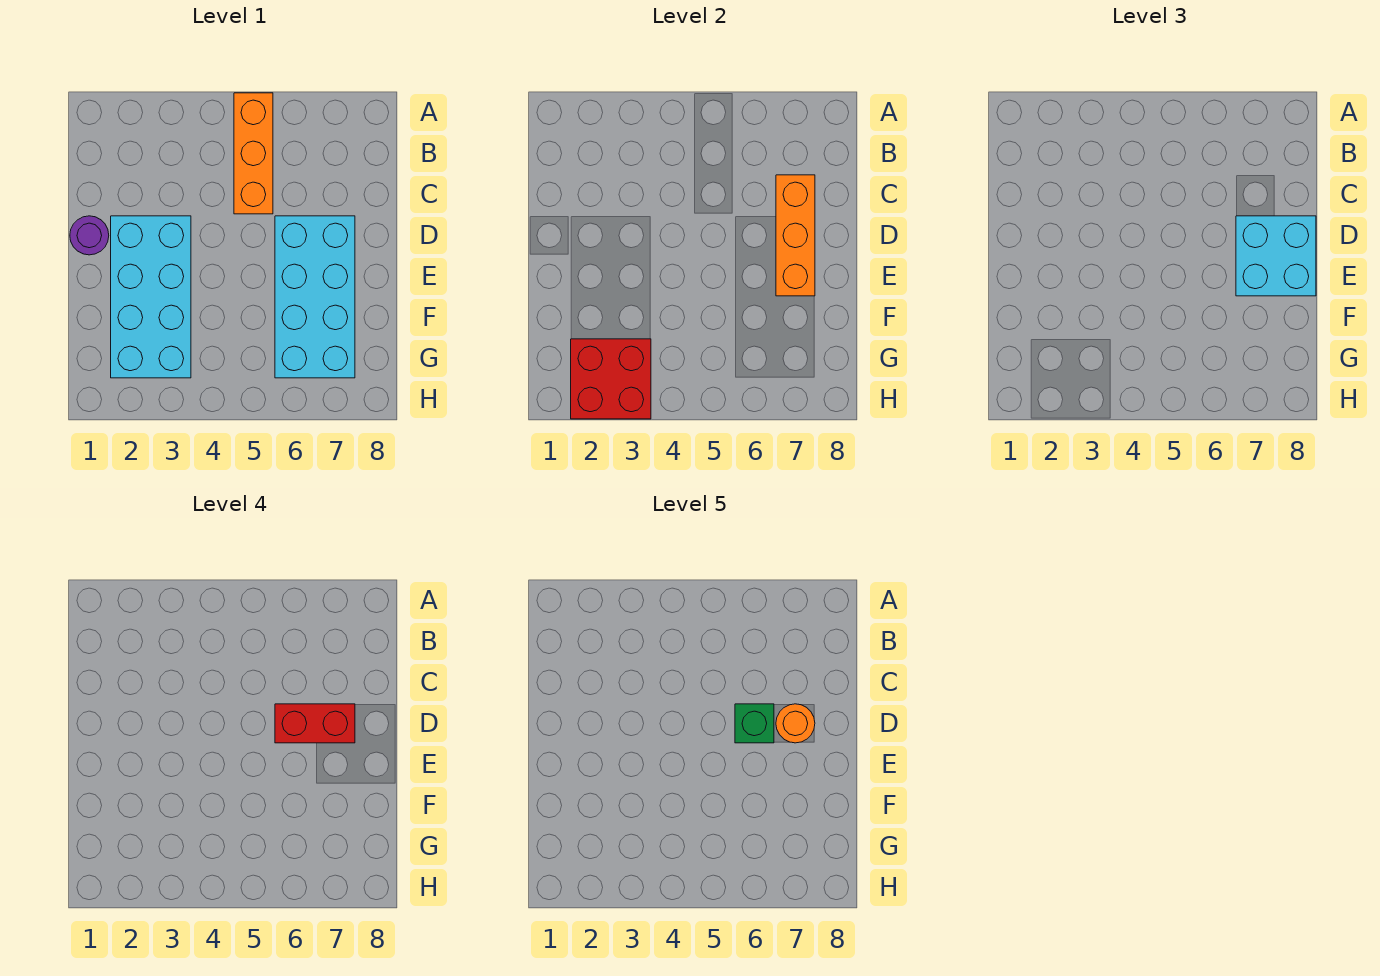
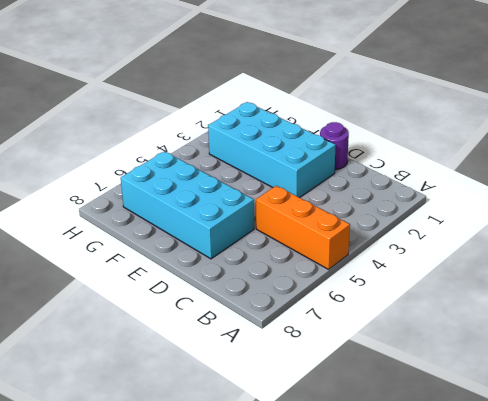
none -> orange 1x3 brick [776,175,815,296]
none -> red 2x2 brick [571,339,651,419]

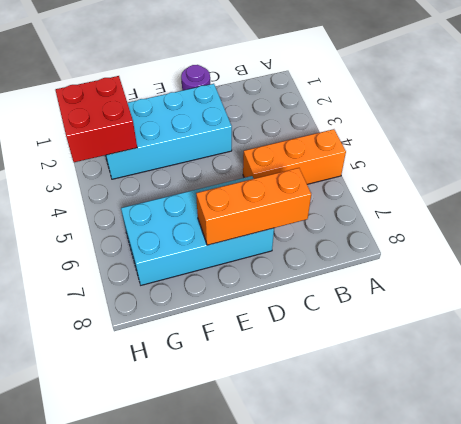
none -> cyan 2x2 brick [1236,216,1316,296]
none -> red 1x2 brick [275,704,355,743]

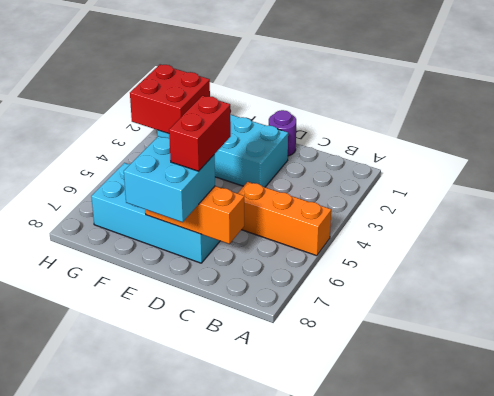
none -> green 1x1 brick [735,704,774,743]
none -> orange 1x1 round brick [776,704,815,743]

